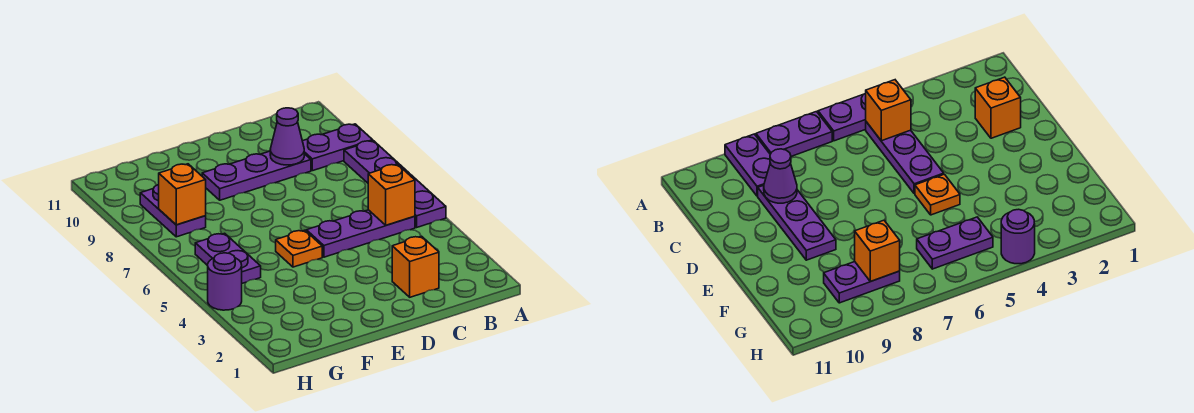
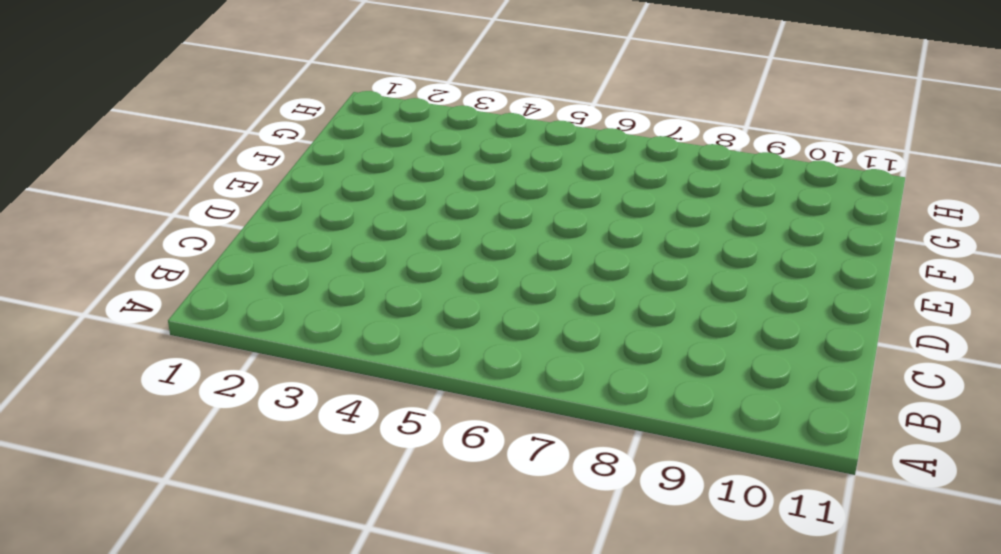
none -> purple 1x2 plate [409,174,446,227]
none -> purple 1x2 plate [344,141,409,183]
none -> purple 1x2 plate [303,124,373,171]

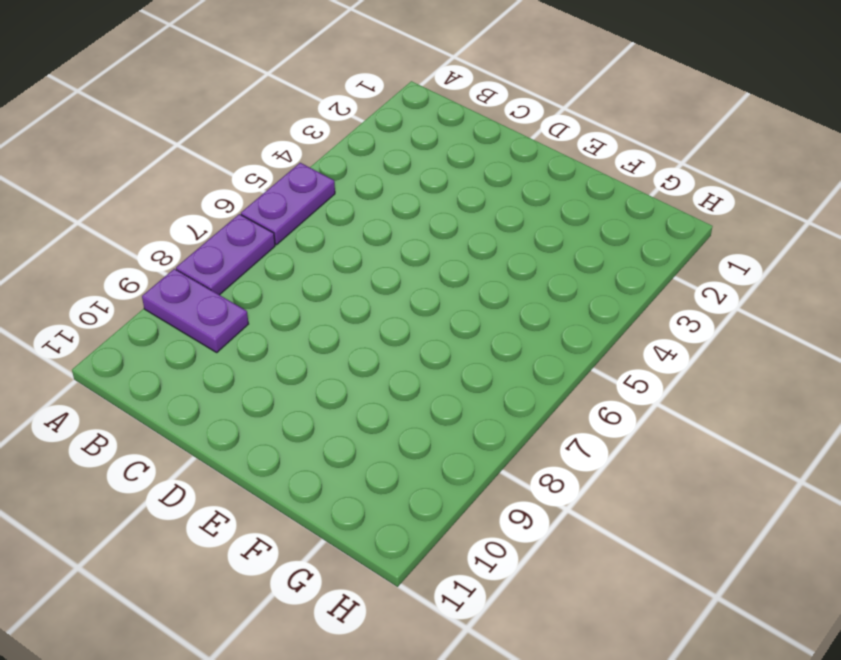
none -> purple 1x3 plate [306,210,415,257]
none -> orange 1x1 brick [392,236,439,297]
none -> purple 1x3 plate [202,151,311,200]

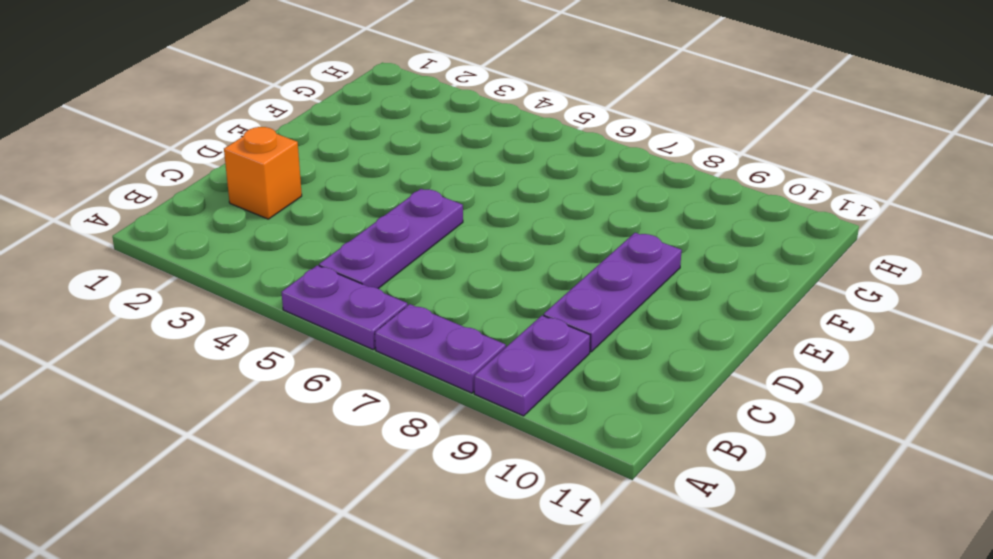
none -> orange 1x1 plate [276,230,322,267]
none -> purple 1x2 plate [195,233,261,283]
none -> purple 1x2 plate [140,184,206,237]

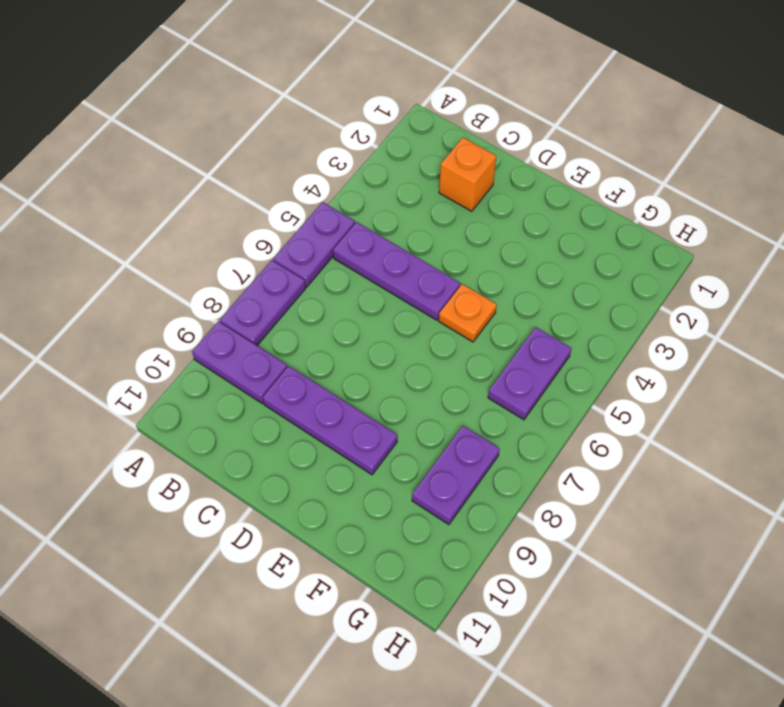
none -> purple 1x1 round brick [208,253,242,310]
none -> orange 1x1 brick [368,164,415,225]
none -> purple 1x1 cone [270,108,304,165]

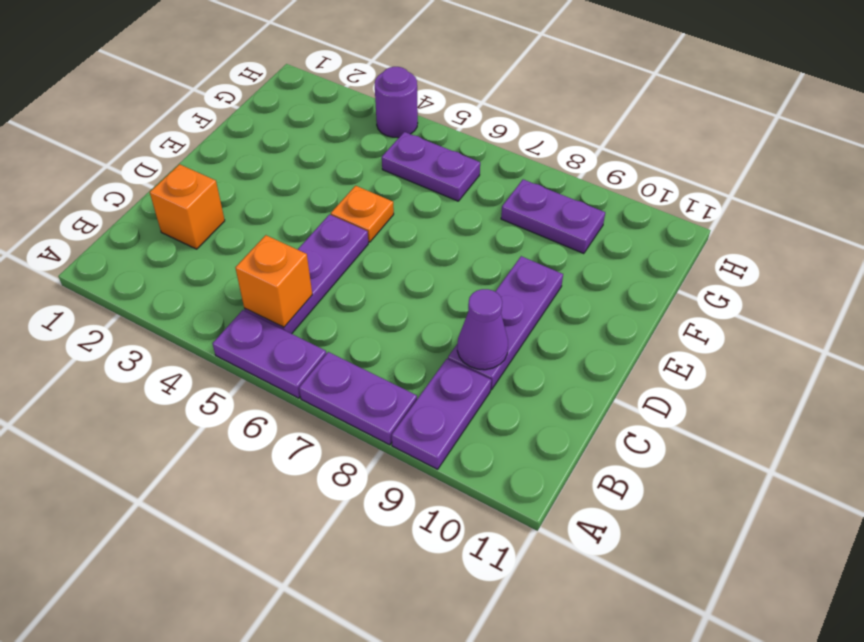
none -> orange 1x1 brick [159,164,206,225]

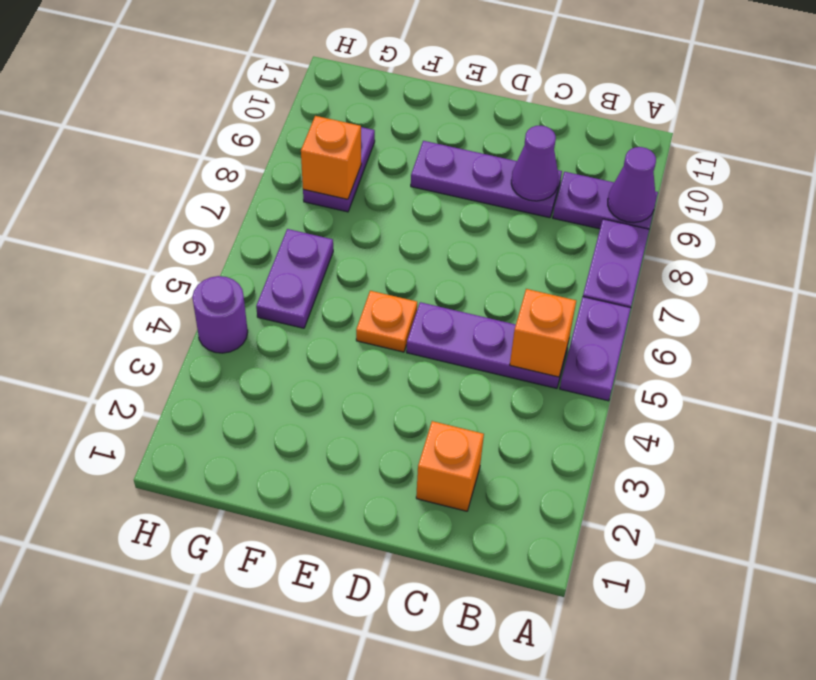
purple 1x1 cone [608,147,656,223] -> none

